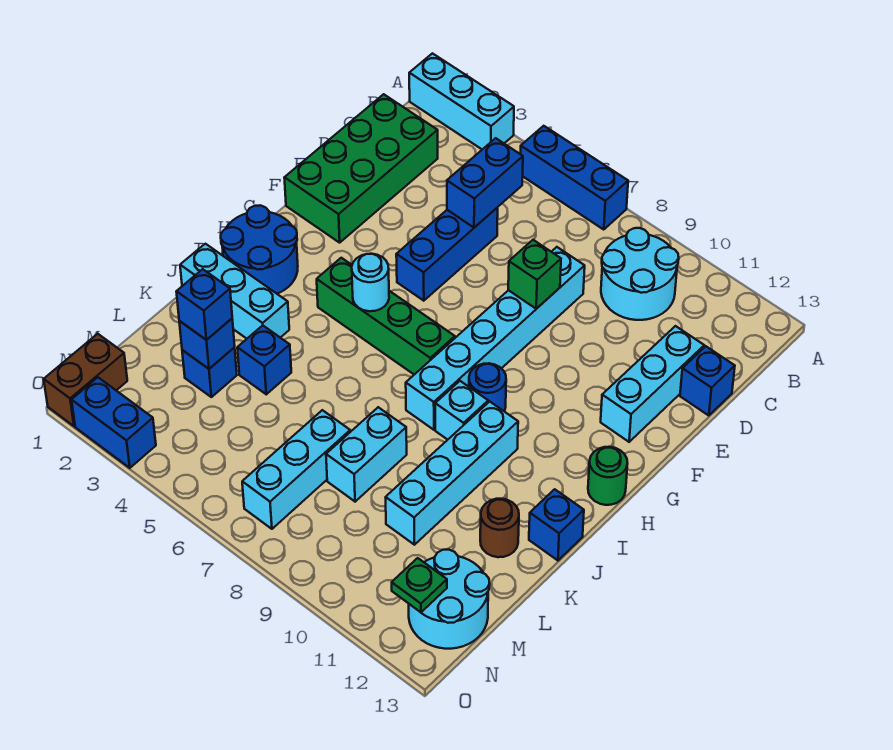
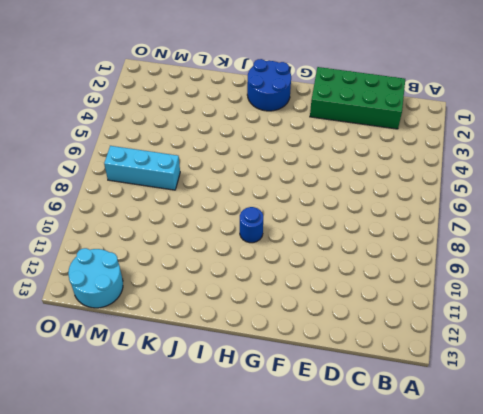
none -> cyan 1x3 brick [409,53,514,149]
none -> blue 1x3 brick [521,126,628,230]
none -> cyan 2x2 round brick [601,228,679,320]
none -> blue 1x3 brick [396,208,498,301]

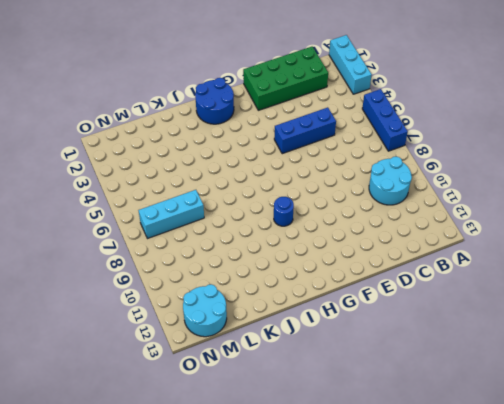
none -> cyan 1x6 brick [406,247,585,430]
none -> cyan 1x3 brick [601,326,704,442]
none -> blue 1x1 brick [680,346,735,416]
none -> green 1x4 brick [317,258,455,375]

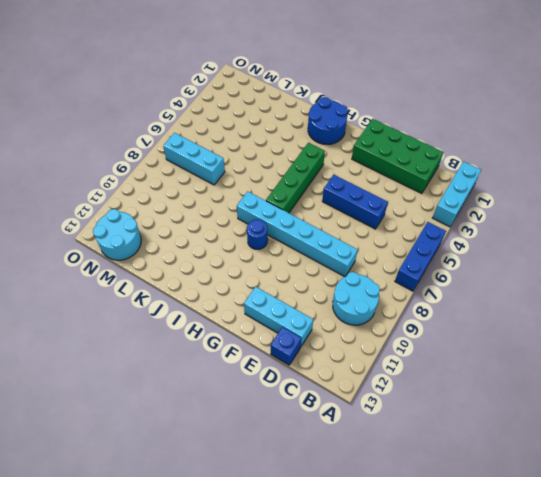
none -> green 1x1 round brick [588,447,628,505]
none -> cyan 1x1 brick [435,381,488,440]
none -> cyan 1x4 brick [386,402,518,545]
none -> cyan 1x3 brick [180,244,289,339]

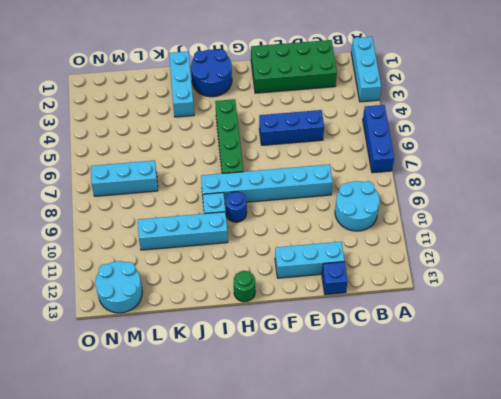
none -> blue 1x1 brick [529,489,584,560]
none -> blue 1x1 brick [237,325,291,394]
none -> cyan 1x2 brick [326,407,407,502]
none -> brown 1x1 round brick [480,499,519,557]

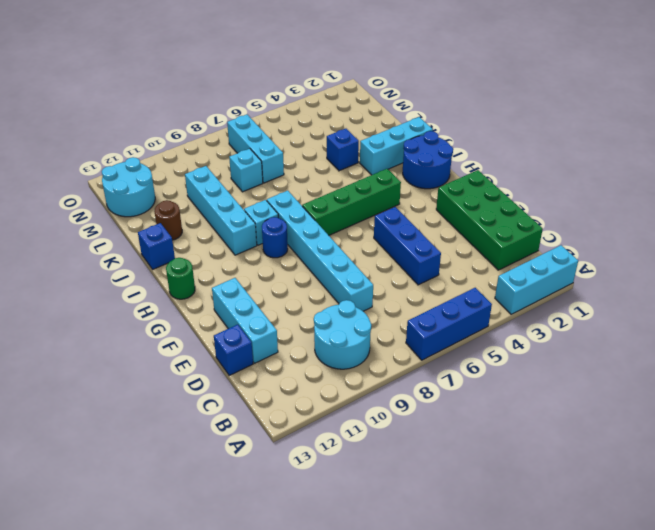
cyan 1x1 brick [229,149,263,192] -> cyan 1x2 brick [326,407,407,502]
none -> blue 1x1 brick [182,347,237,397]
none -> brown 1x2 brick [44,334,127,426]
none -> blue 1x2 brick [72,378,156,468]
none -> blue 1x2 brick [447,138,523,227]

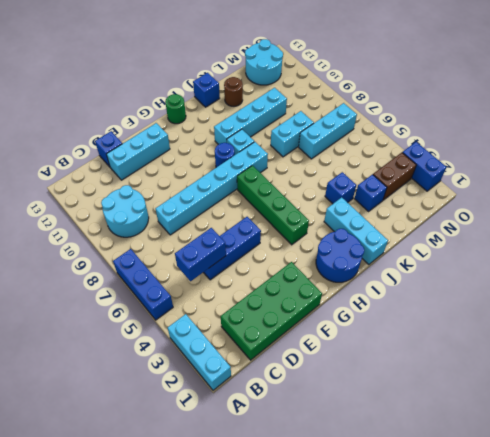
brown 1x2 brick [373,153,416,200] -> brown 1x2 brick moved to [44,334,127,426]
none -> green 1x1 brick [508,240,561,309]
none -> cyan 1x1 round brick [352,254,389,311]
none -> blue 1x1 brick [179,319,235,369]
none -> green 1x1 plate [392,558,447,612]

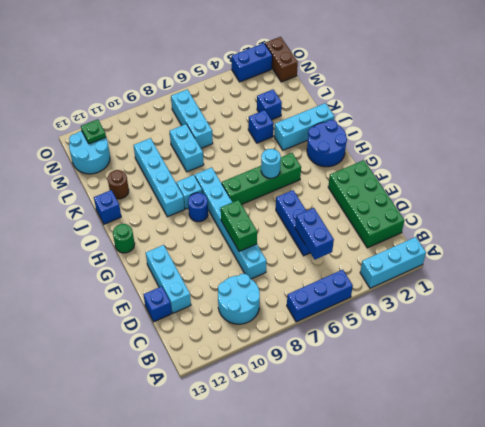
green 1x2 brick [221,200,257,251] -> green 1x1 brick [508,240,561,309]
none -> blue 1x1 brick [179,319,235,369]
none -> blue 1x1 brick [176,269,232,340]

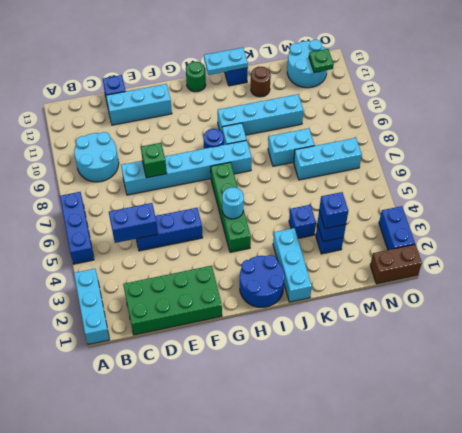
cyan 1x2 plate [204,48,248,75] -> none

